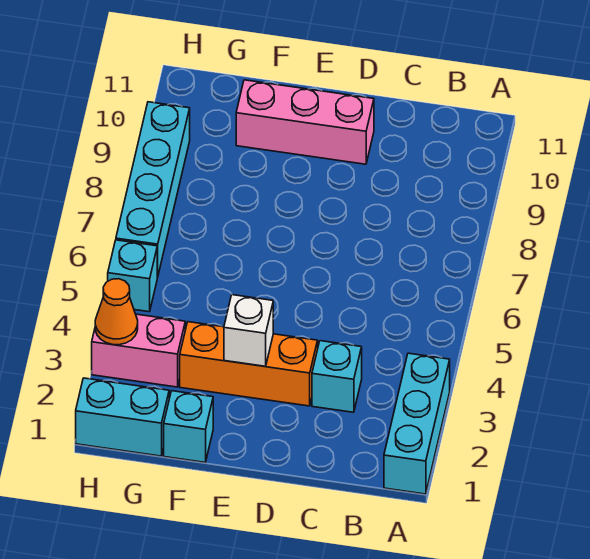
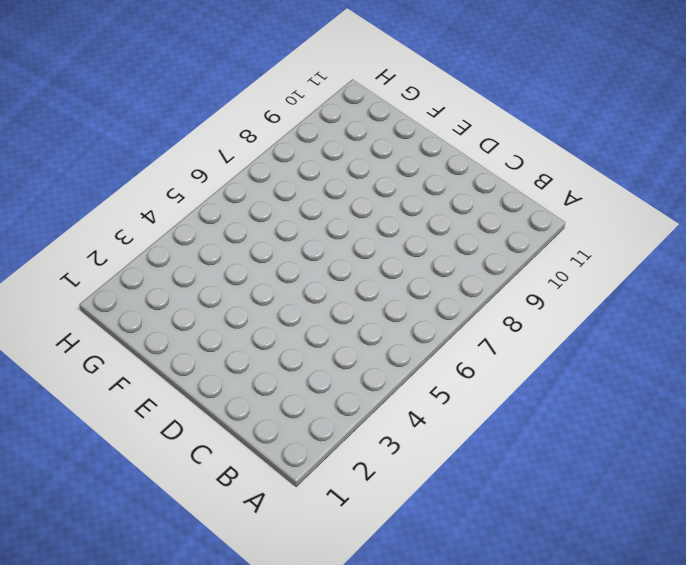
none -> cyan 1x3 brick [384,353,450,494]
none -> cyan 1x1 brick [312,341,362,412]

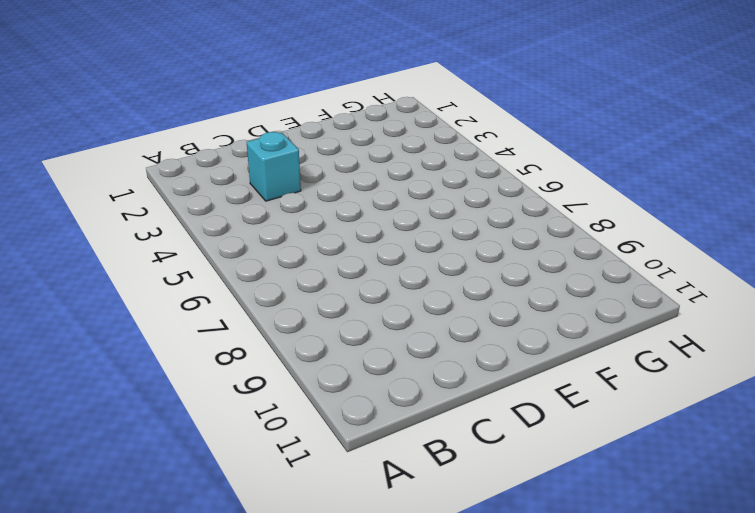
none -> cyan 1x3 brick [384,353,450,494]
none -> orange 1x3 brick [180,322,318,406]

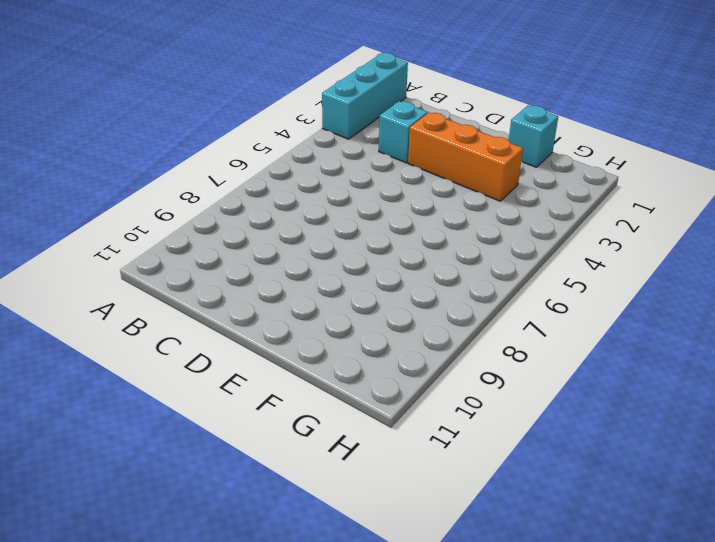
none -> pink 1x3 brick [236,80,374,164]
none -> cyan 1x2 brick [76,378,169,456]

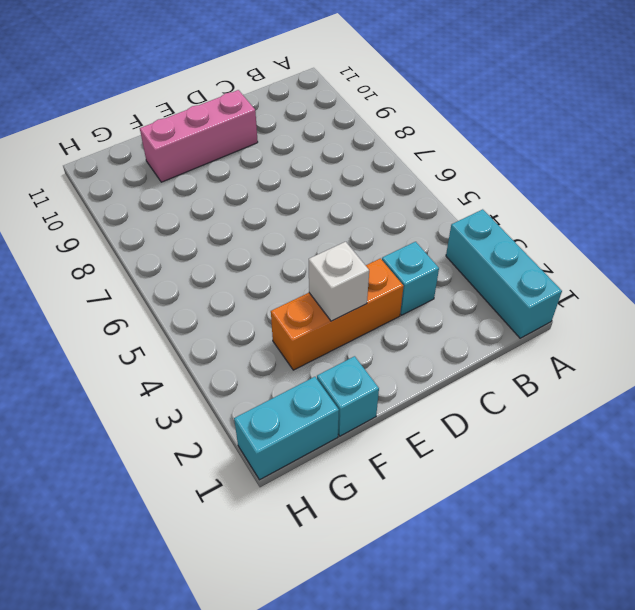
none -> pink 1x2 brick [92,314,185,387]
none -> cyan 1x1 brick [108,240,157,312]

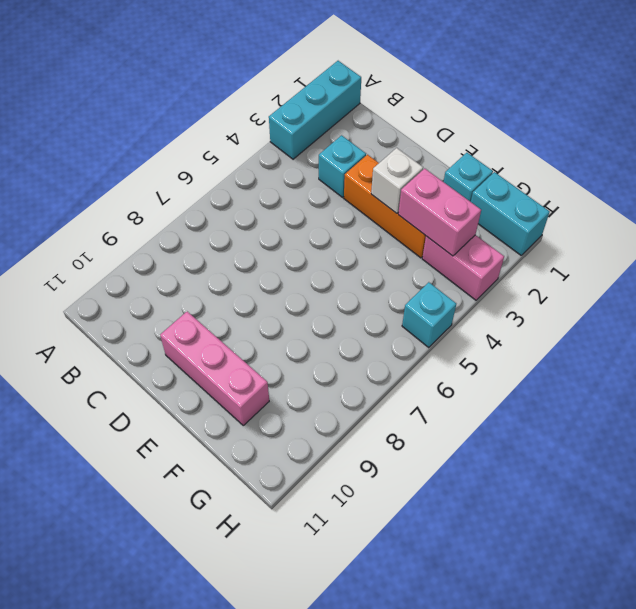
pink 1x2 brick [398,168,481,256] -> none
none -> cyan 1x4 brick [116,102,190,277]
none -> orange 1x1 cone [95,279,138,345]

